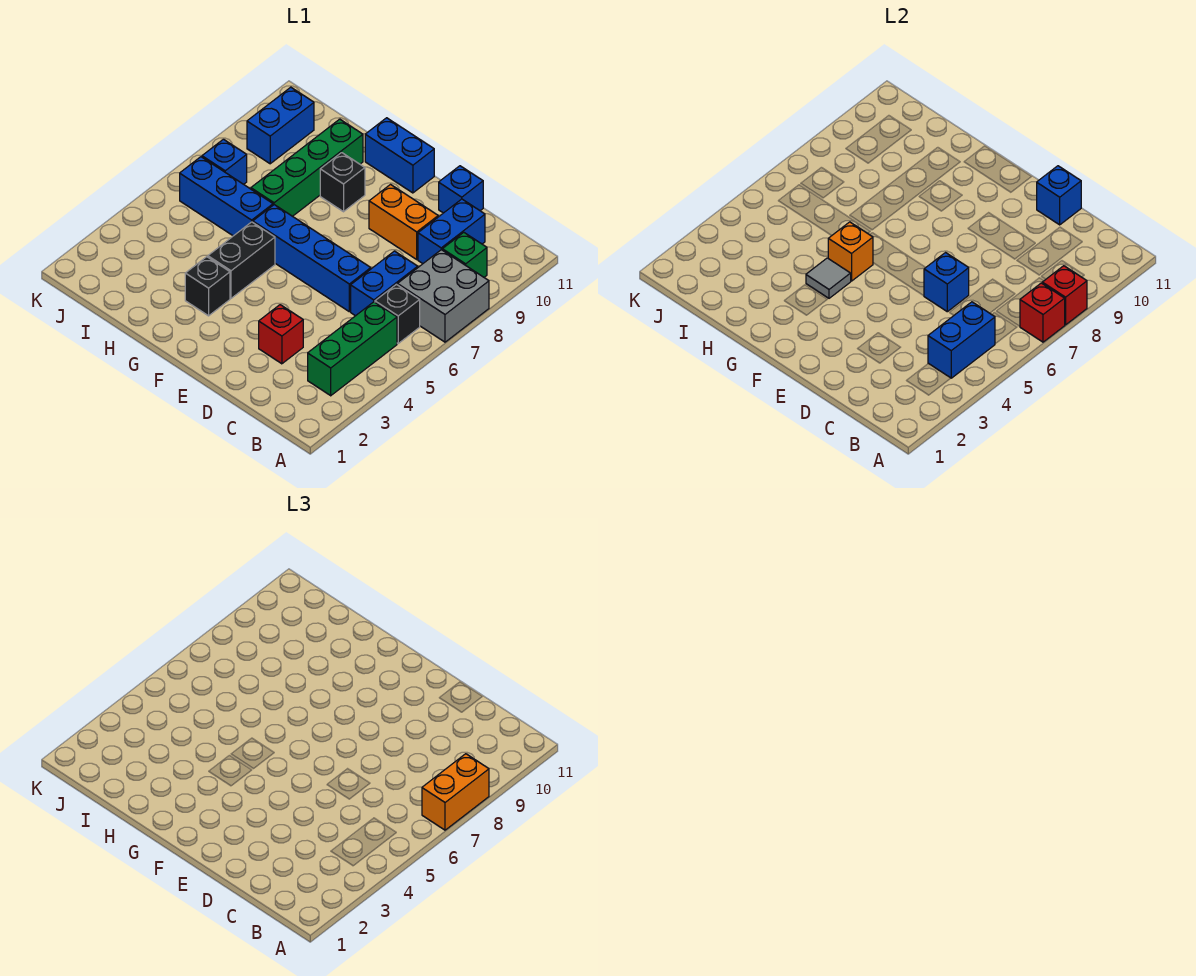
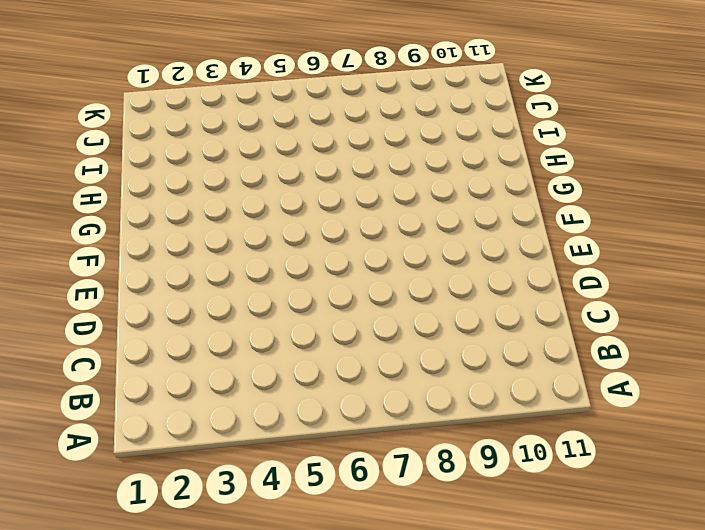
none -> grey 2x2 brick [397,250,489,342]
none -> green 1x3 brick [308,302,397,396]
none -> black 1x1 brick [375,284,420,343]

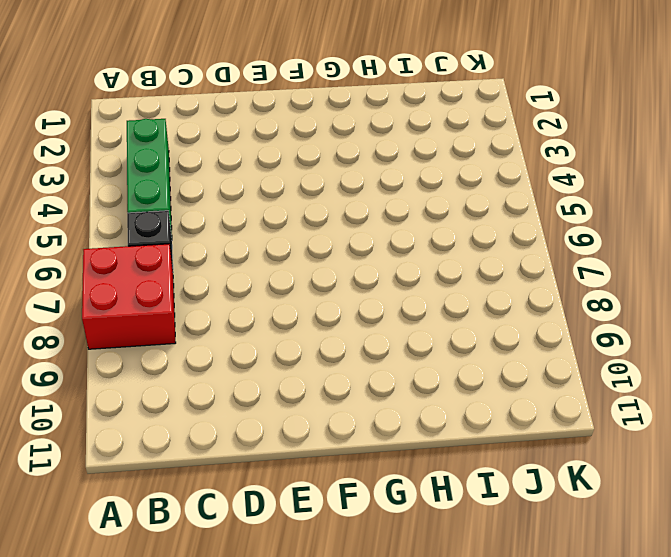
red 2x2 brick [82,244,176,349] -> grey 2x2 brick [397,250,489,342]
none -> green 1x1 brick [442,233,487,277]
none -> blue 1x2 brick [351,251,418,316]
none -> blue 1x2 brick [418,199,485,264]

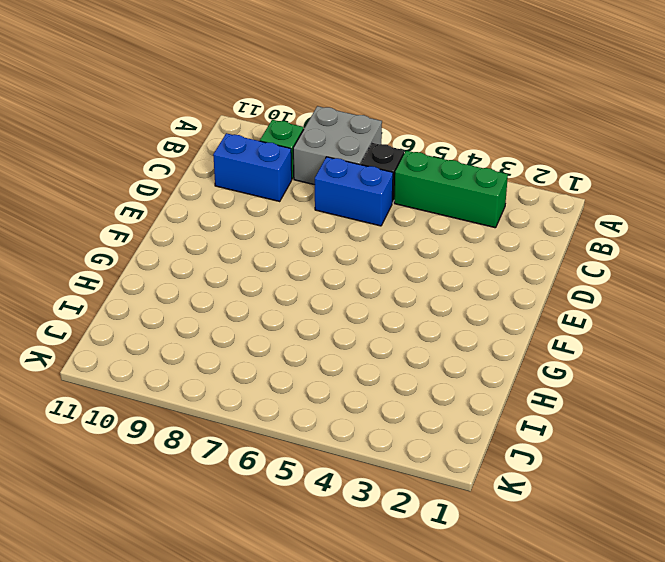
none -> red 1x1 brick [259,305,303,364]
none -> blue 1x4 brick [253,205,371,312]
none -> orange 1x2 brick [369,185,438,259]

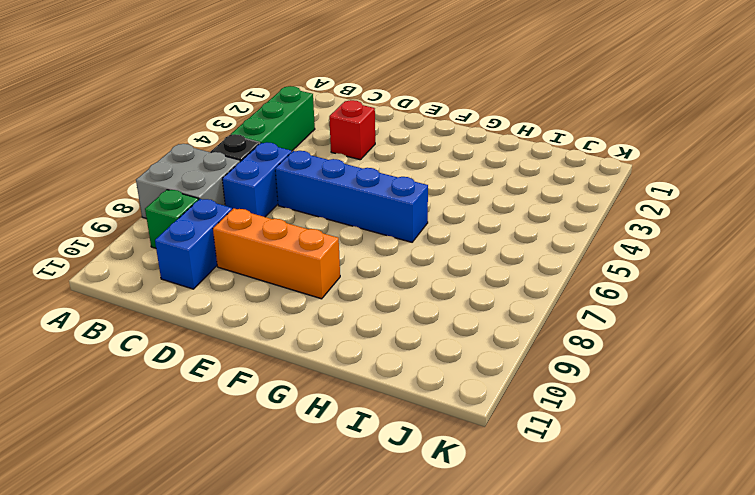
orange 1x3 brick [213,208,340,299] -> orange 1x2 brick [369,185,438,259]
none -> blue 1x1 brick [439,166,483,213]
none -> blue 1x2 brick [365,118,434,193]
none -> black 1x1 brick [185,257,230,316]

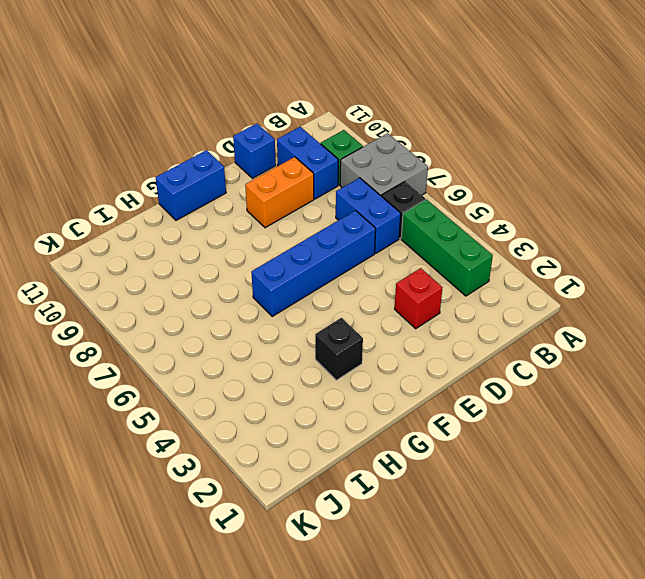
none -> black 1x2 brick [208,222,275,298]
none -> black 1x1 brick [320,153,365,212]
none -> blue 1x3 brick [180,157,273,236]

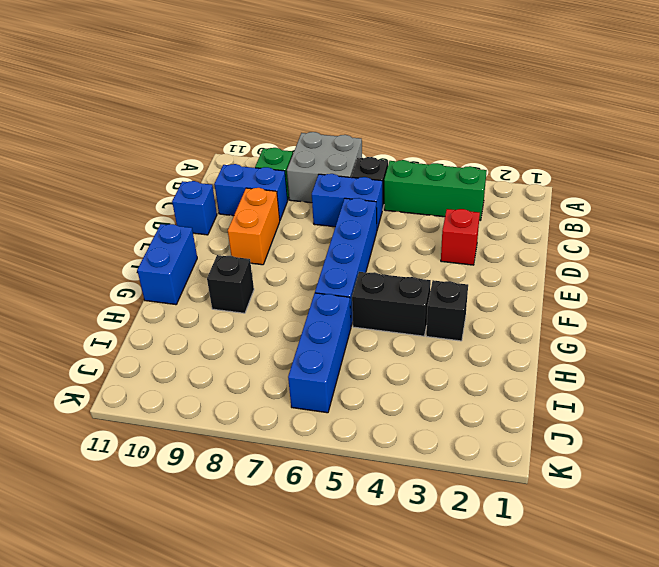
none -> green 1x4 brick [251,119,363,216]
none -> blue 1x1 brick [202,139,247,184]
none -> blue 1x2 brick [247,87,314,164]

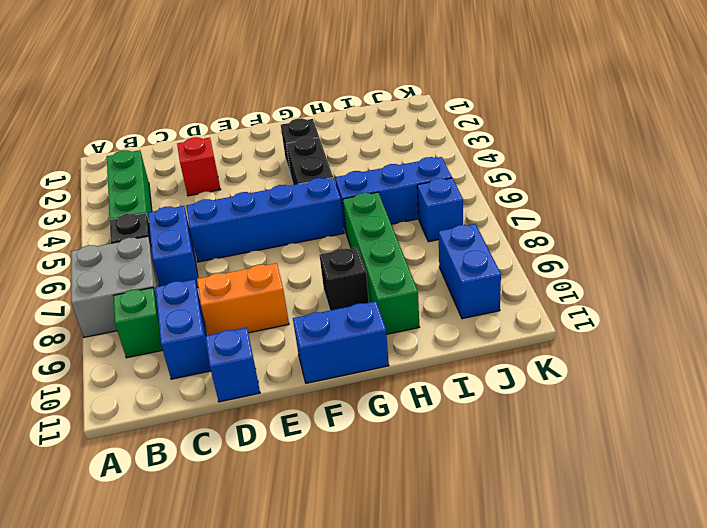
none -> red 1x1 brick [1020,283,1065,342]
none -> red 1x1 brick [1042,266,1087,325]
none -> blue 1x2 brick [928,302,995,378]

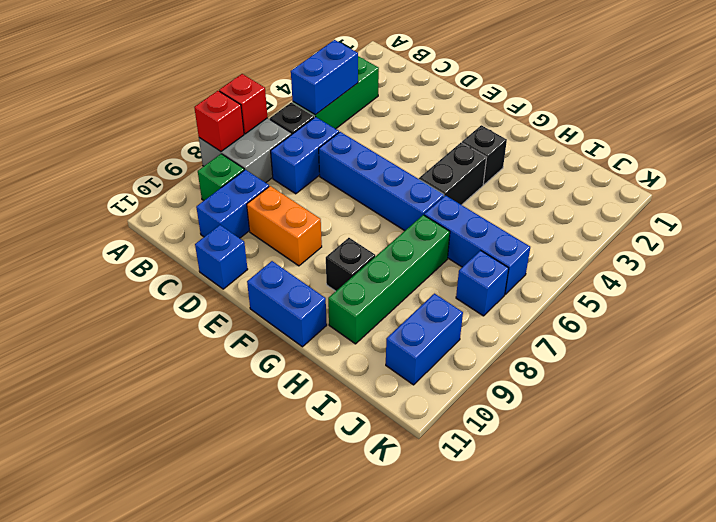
none -> red 1x1 brick [259,305,303,364]
none -> blue 1x1 brick [924,253,969,312]
none -> blue 1x1 brick [1037,166,1081,225]

